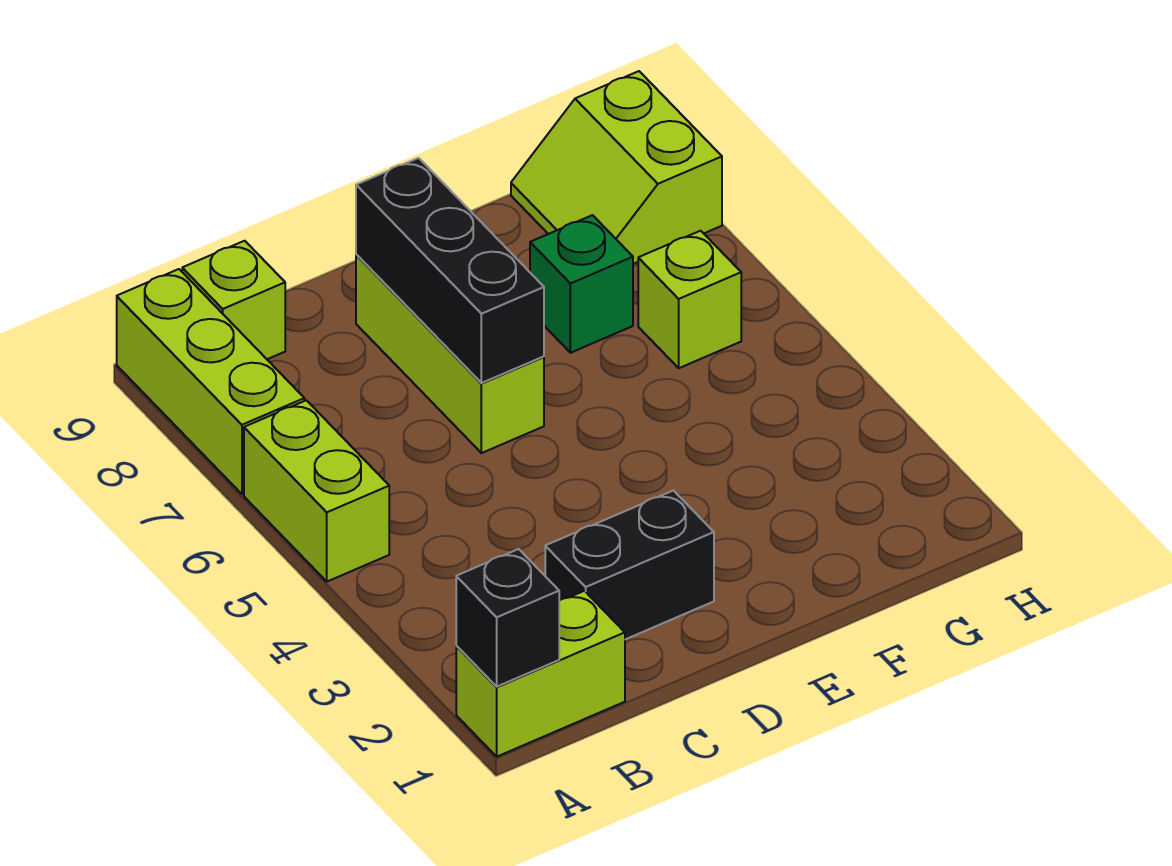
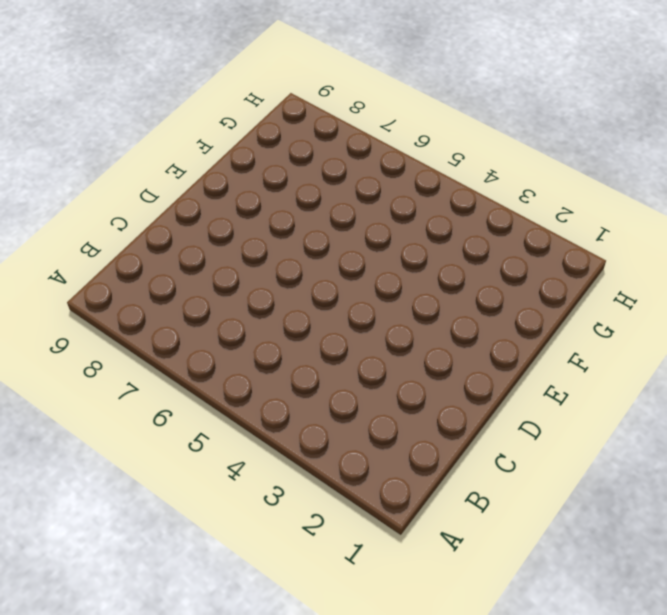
none -> lime 1x2 brick [456,591,625,757]
none -> lime 1x2 brick [244,400,389,582]

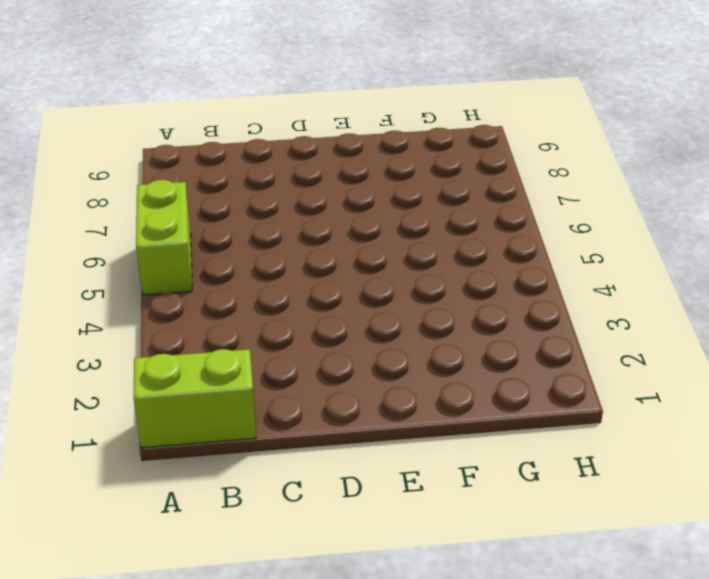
none -> lime 1x3 brick [117,269,304,494]
none -> lime 1x1 brick [182,241,285,359]

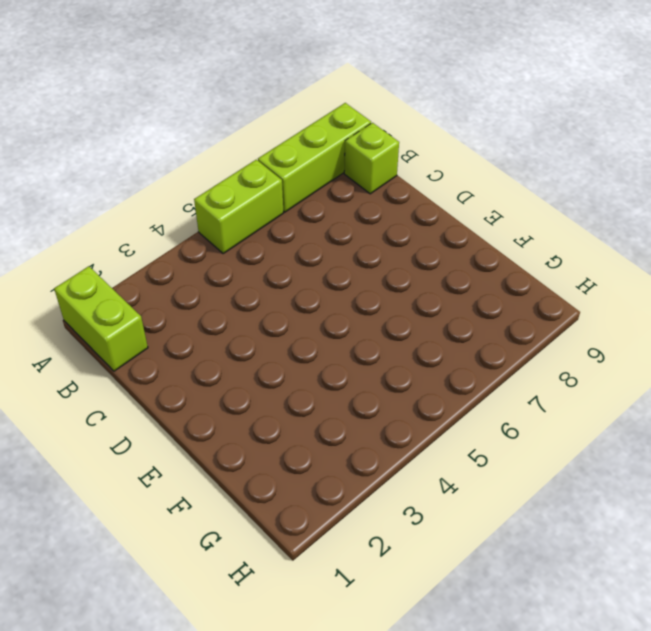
none -> black 1x2 brick [545,491,714,639]
none -> lime 1x3 brick [356,255,544,453]

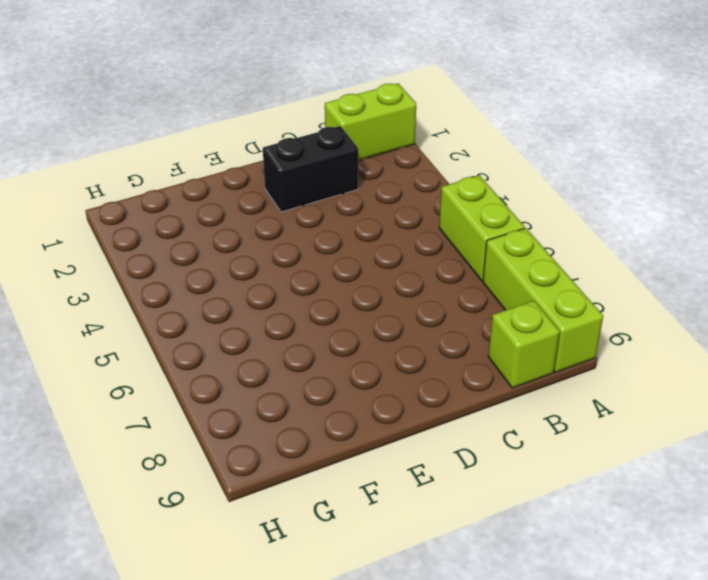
none -> lime 1x3 brick [356,255,544,453]
none -> green 1x1 brick [530,215,633,353]

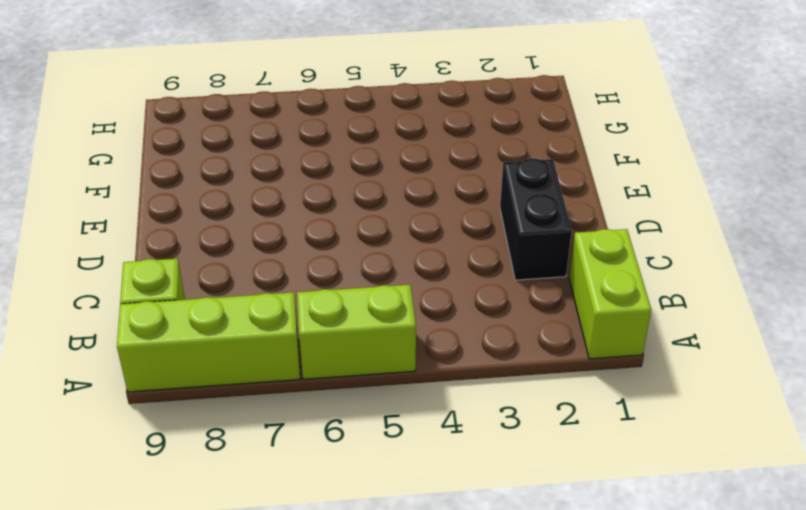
none -> lime 1x3 brick [356,255,544,453]
none -> green 1x1 brick [530,215,633,353]

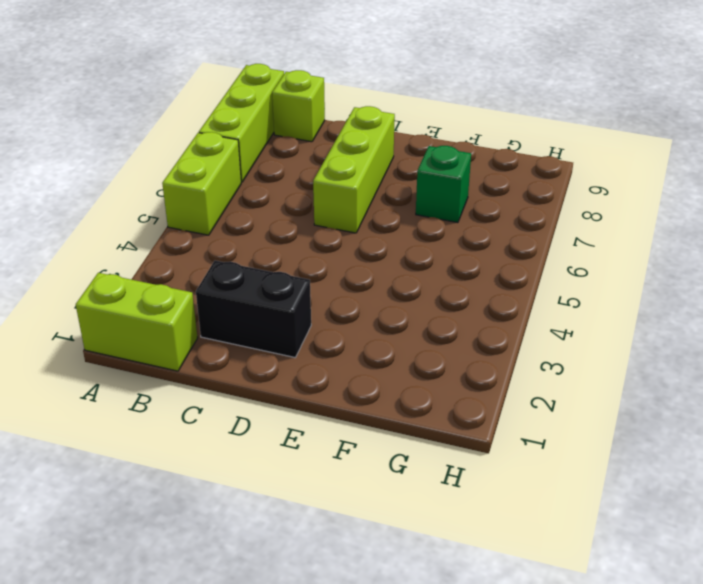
none -> lime 1x1 brick [638,231,741,368]
none -> lime 2x2 slope [511,71,722,264]

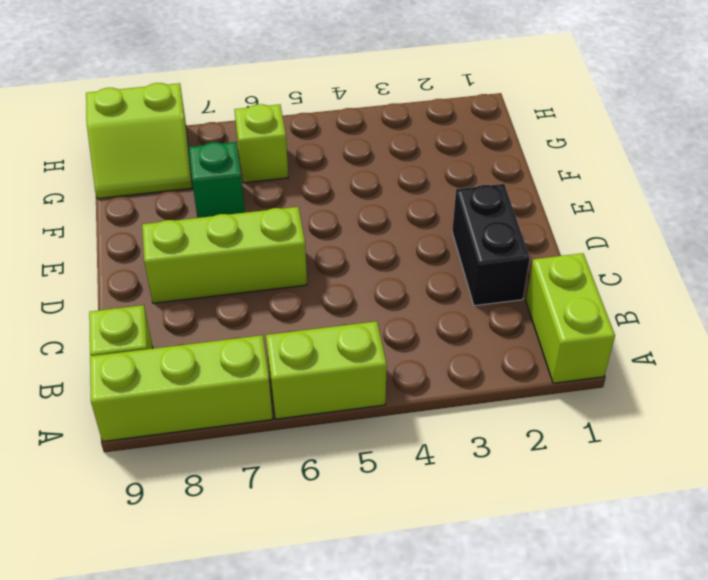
none -> black 1x1 brick [456,549,559,686]
none -> black 1x3 brick [356,158,544,383]

